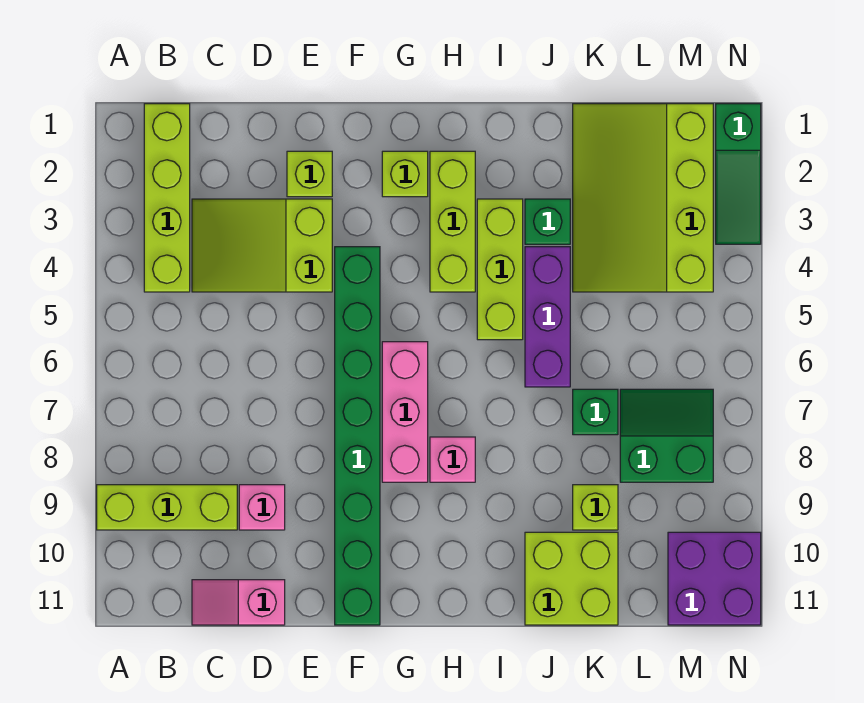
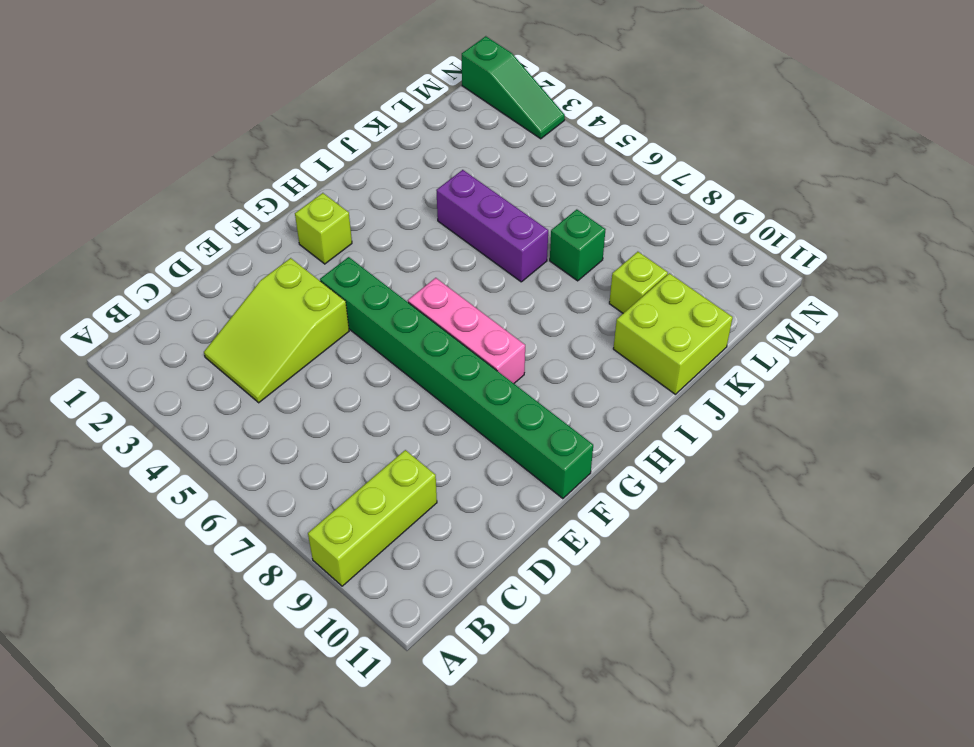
none -> lime 1x4 brick [144,104,190,292]
none -> pink 1x2 slope [192,580,285,625]
none -> pink 1x1 brick [239,485,285,530]

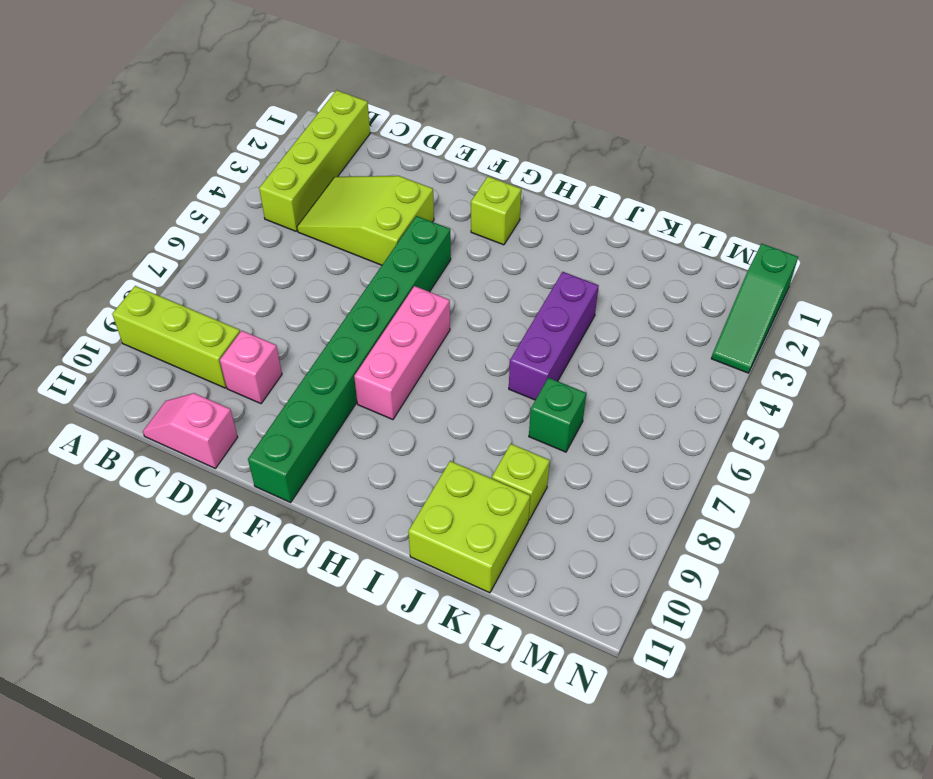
none -> lime 1x1 brick [287,151,332,197]
none -> lime 1x3 brick [430,151,475,292]
none -> pink 1x1 brick [430,437,475,482]

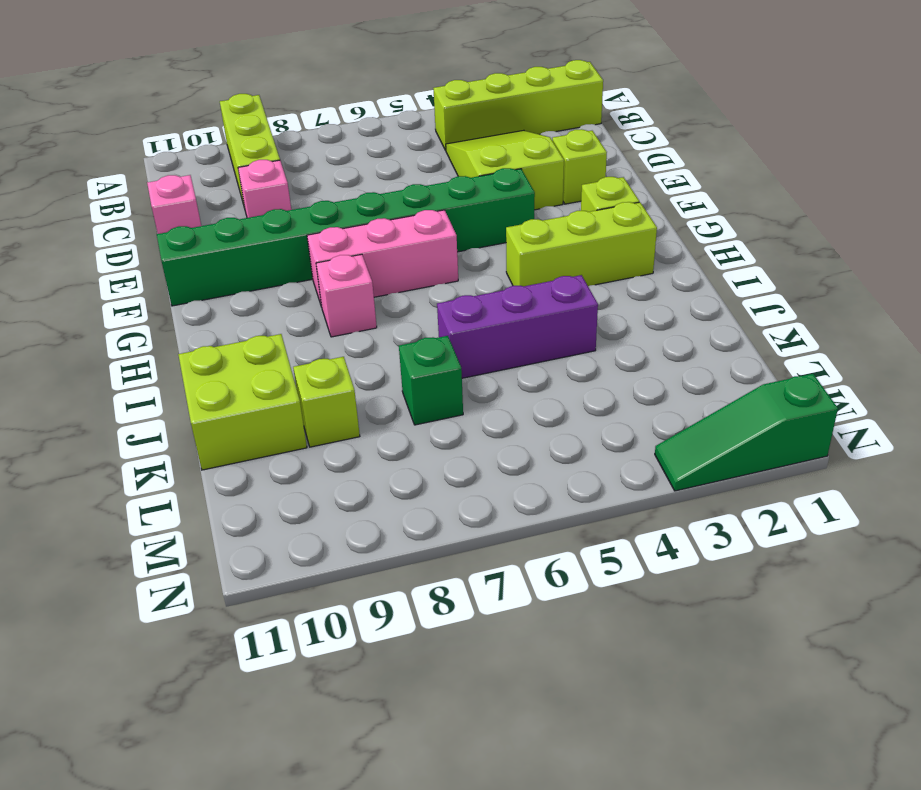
none -> lime 1x3 brick [477,199,523,340]
none -> green 1x1 brick [525,199,570,244]
none -> lime 3x4 slope [573,104,713,292]

